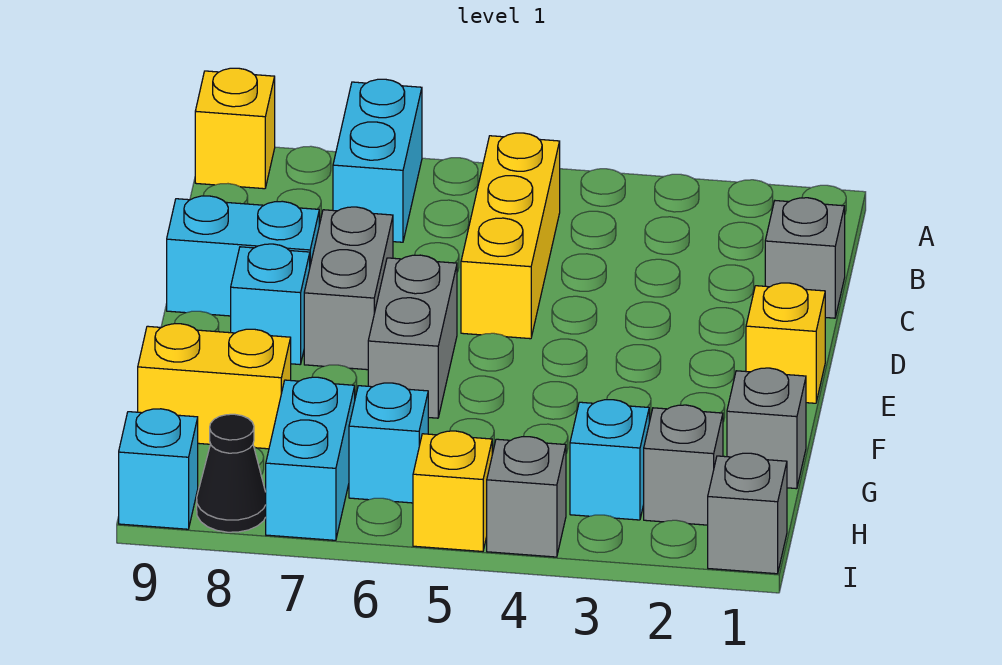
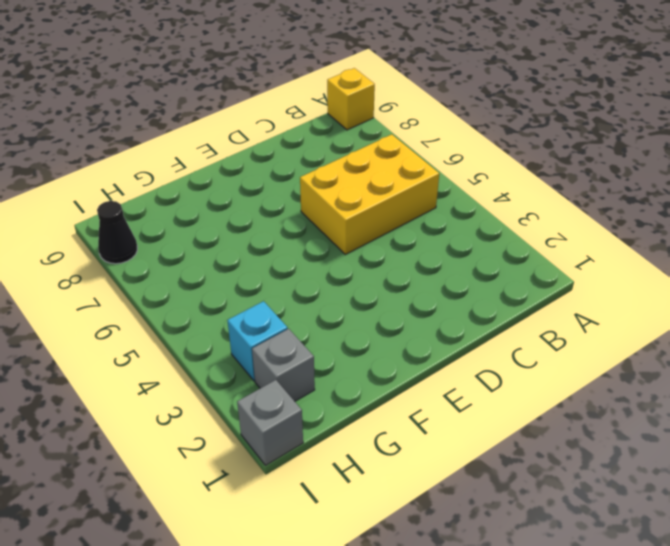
yellow 2x3 brick [300,134,439,254] -> yellow 1x3 brick [461,133,560,339]
none -> cyan 1x2 brick [333,79,422,242]
none -> grey 1x1 brick [765,198,845,318]
none -> grey 1x2 brick [304,207,393,370]

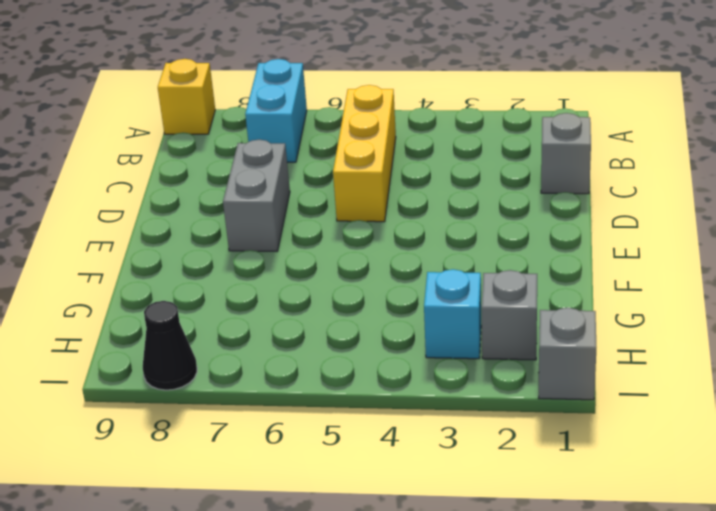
none -> cyan 1x2 brick [167,196,319,316]
none -> yellow 1x1 brick [746,283,825,403]
none -> grey 1x2 brick [368,255,457,418]

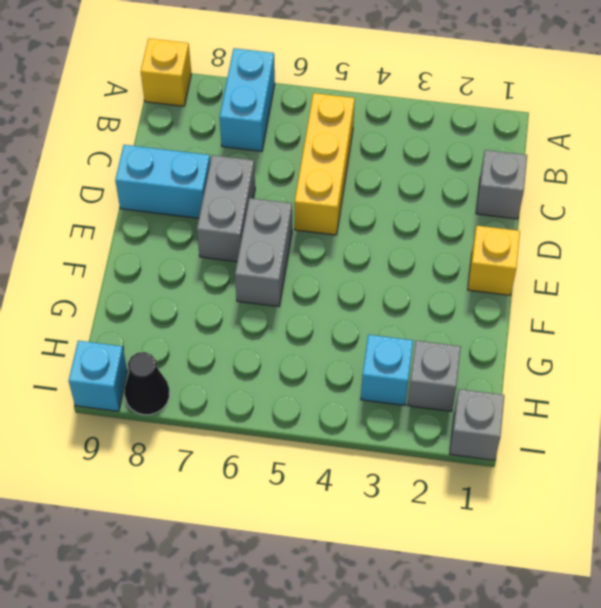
none -> cyan 1x1 brick [231,244,310,364]
none -> grey 1x1 brick [727,368,806,489]
none -> yellow 1x2 brick [138,324,291,449]

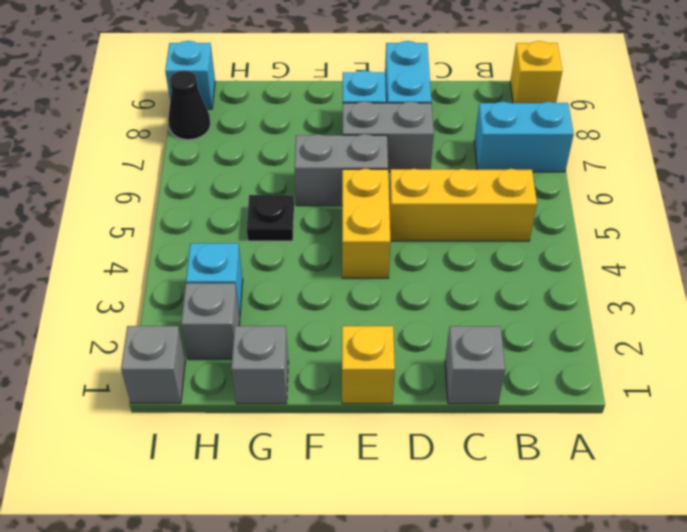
yellow 1x2 brick [342,169,391,278] -> yellow 1x2 brick moved to [138,324,291,449]
black 1x1 plate [247,195,294,241] -> none
none -> cyan 1x1 brick [349,383,428,503]
none -> cyan 1x2 brick [266,377,355,540]
none -> grey 1x1 brick [487,437,566,557]

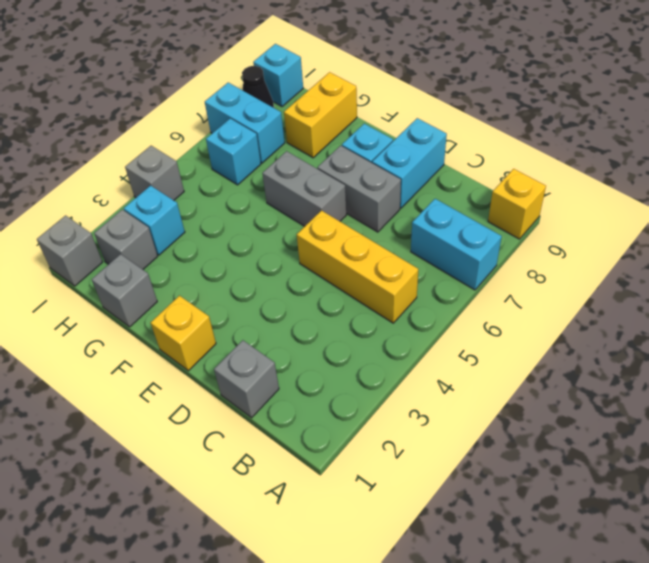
none -> yellow 1x1 brick [413,431,492,551]

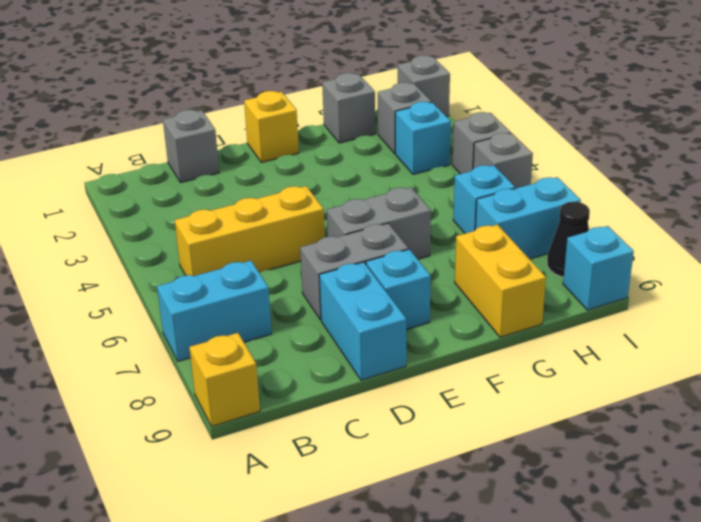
grey 1x1 brick [473,133,533,188] -> yellow 1x1 brick [413,431,492,551]

